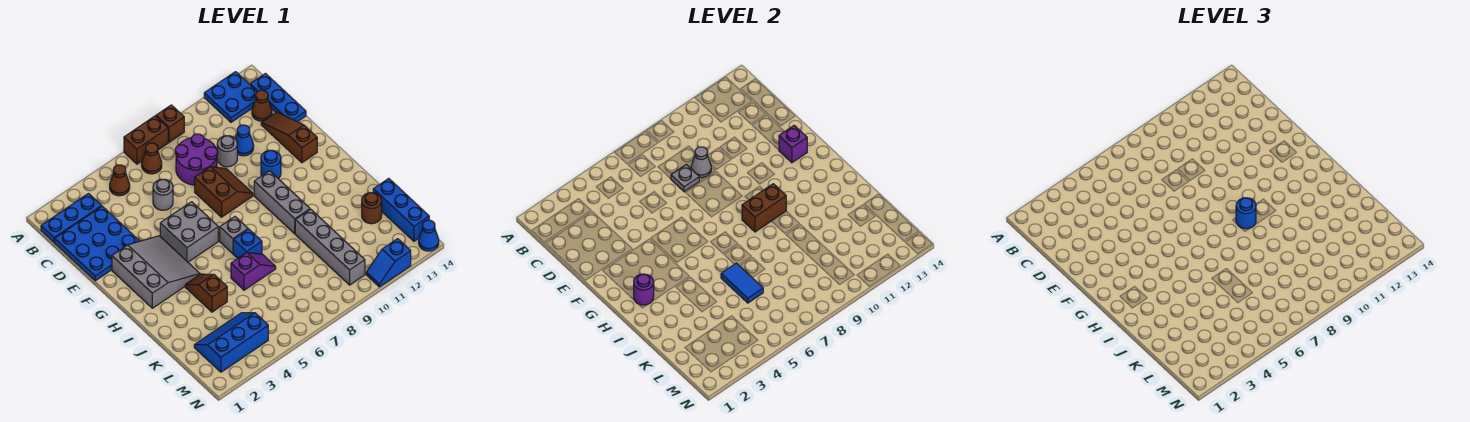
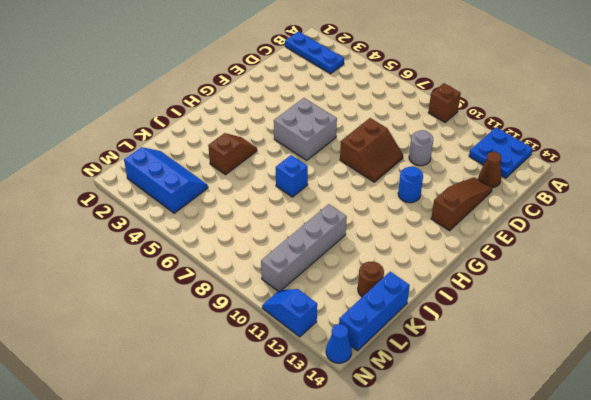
none -> brown 1x2 brick [124,116,168,164]
none -> brown 1x1 cone [110,165,130,196]
none -> brown 1x1 cone [142,143,162,174]
none -> blue 1x3 plate [250,74,306,122]

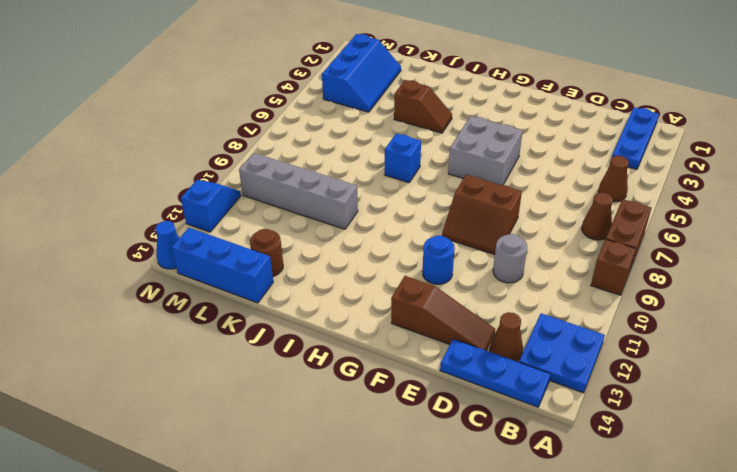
none -> blue 3x3 plate [55,206,139,281]
none -> purple 2x2 round brick [175,134,218,185]
none -> grey 1x1 round brick [153,179,173,210]
none -> blue 1x1 cone [235,125,254,156]

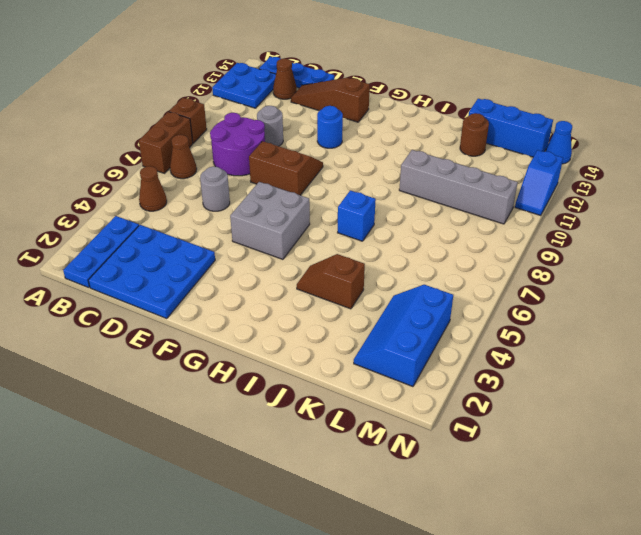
none -> blue 1x1 cone [235,125,254,156]
none -> grey 3x3 slope [112,236,200,308]
none -> grey 1x3 brick [254,171,310,234]
none -> grey 1x1 brick [220,217,248,254]

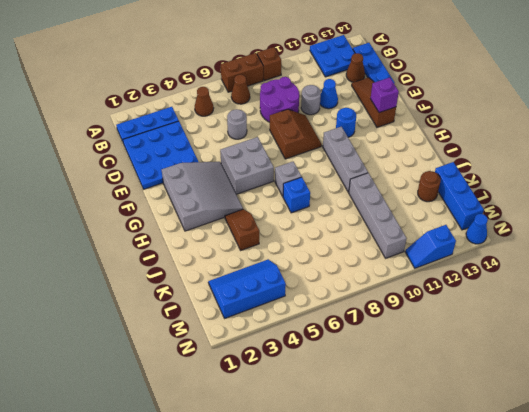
none -> purple 1x2 slope [231,253,276,290]
none -> grey 1x1 plate [671,165,699,192]
none -> grey 1x1 cone [691,147,711,178]
none -> purple 1x1 round brick [634,274,654,305]

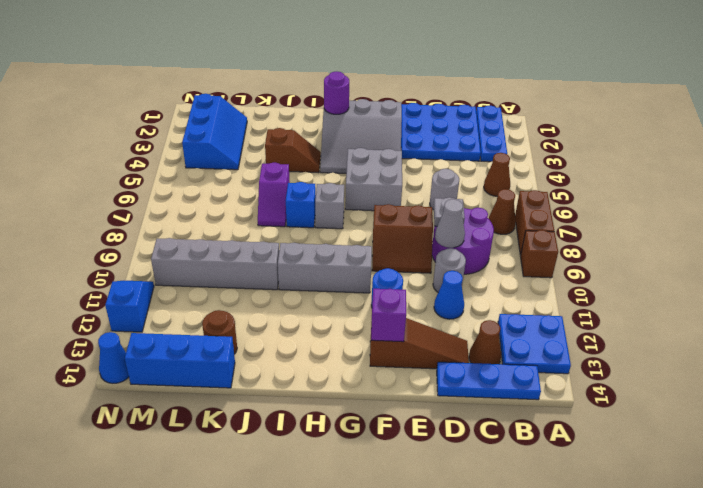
none -> brown 1x2 brick [742,184,786,232]
none -> blue 1x2 tile [721,263,763,303]
none -> blue 1x1 round brick [1236,198,1256,229]

